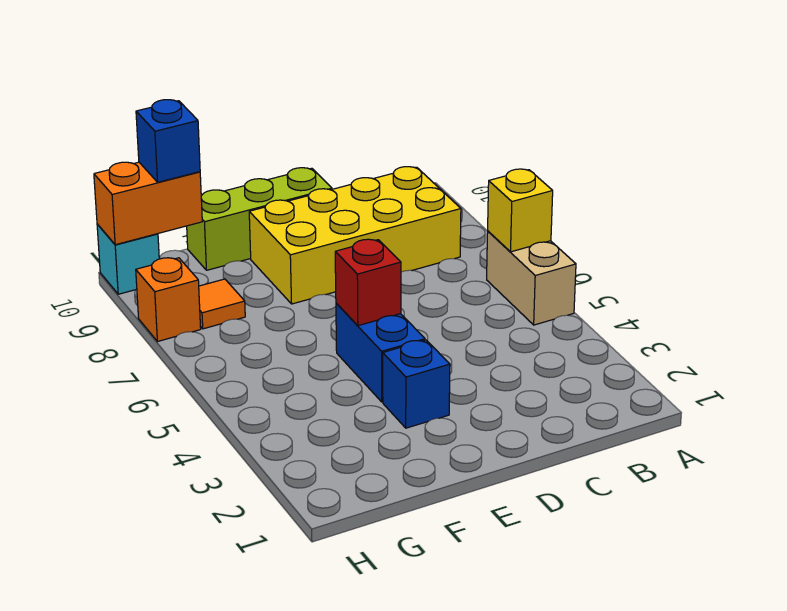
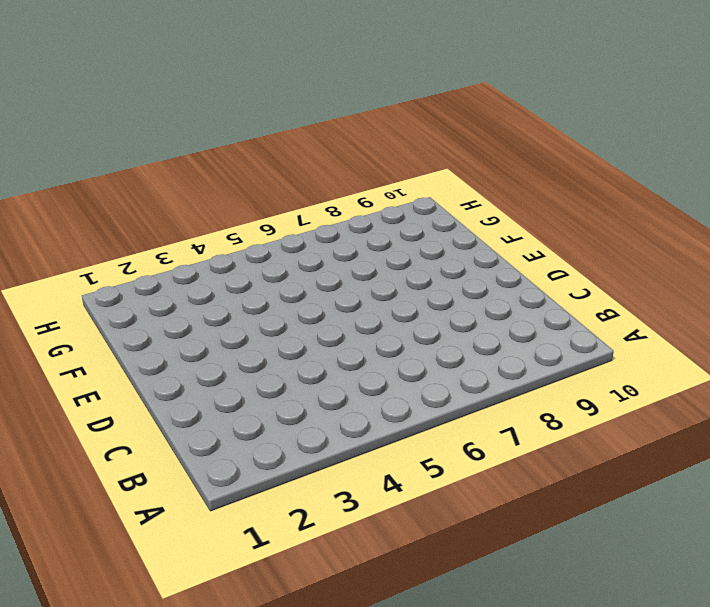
none -> tan 1x2 brick [487,231,576,325]
none -> yellow 2x4 brick [249,167,461,304]
none -> lime 1x3 brick [187,168,332,270]

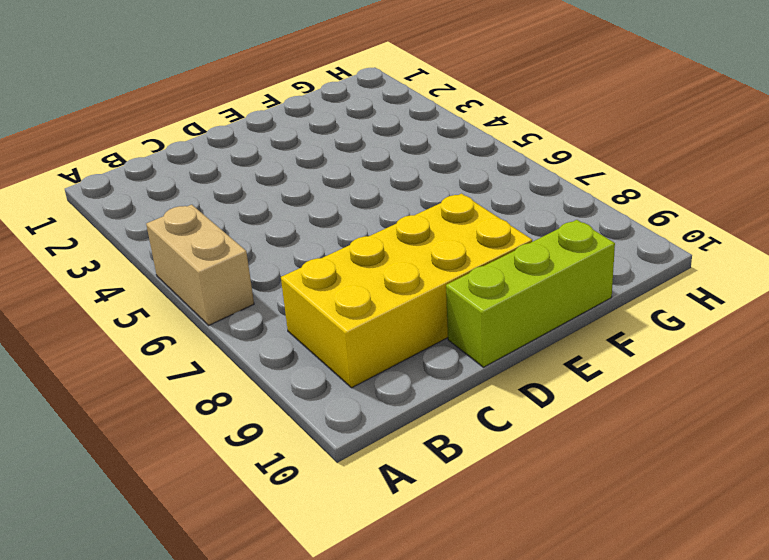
none -> blue 1x1 brick [383,340,450,428]
none -> blue 1x2 brick [336,303,425,402]
none -> orange 1x1 tile [199,279,245,329]

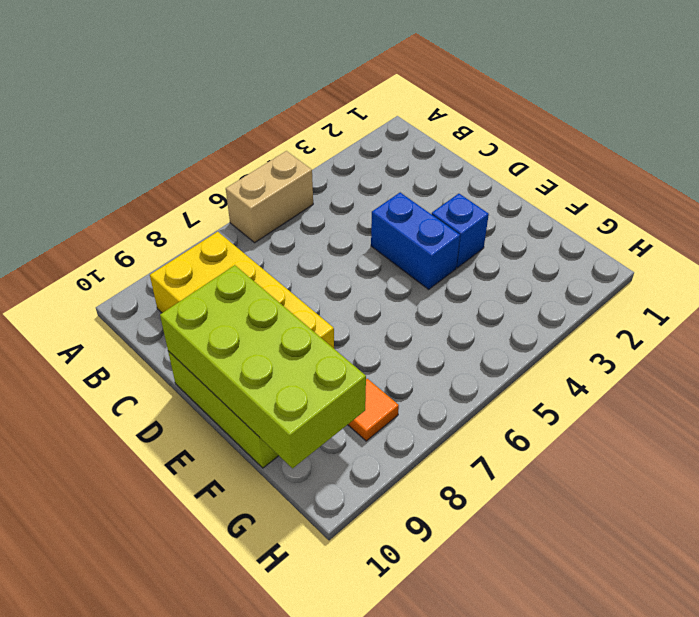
blue 1x2 brick [371,192,460,289] -> blue 1x2 brick turned to [336,303,425,402]
lime 2x4 brick [160,265,366,468] -> orange 1x2 brick [94,162,202,245]
none -> orange 1x1 brick [136,258,201,342]
none -> cyan 1x1 brick [97,224,159,294]
none -> yellow 1x1 brick [488,169,553,252]

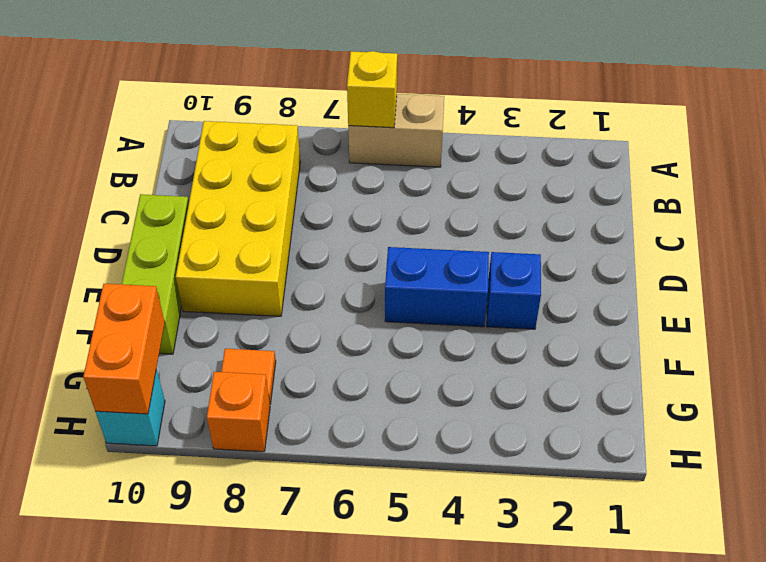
none -> red 1x1 brick [335,239,401,326]
none -> blue 1x1 brick [136,100,200,182]

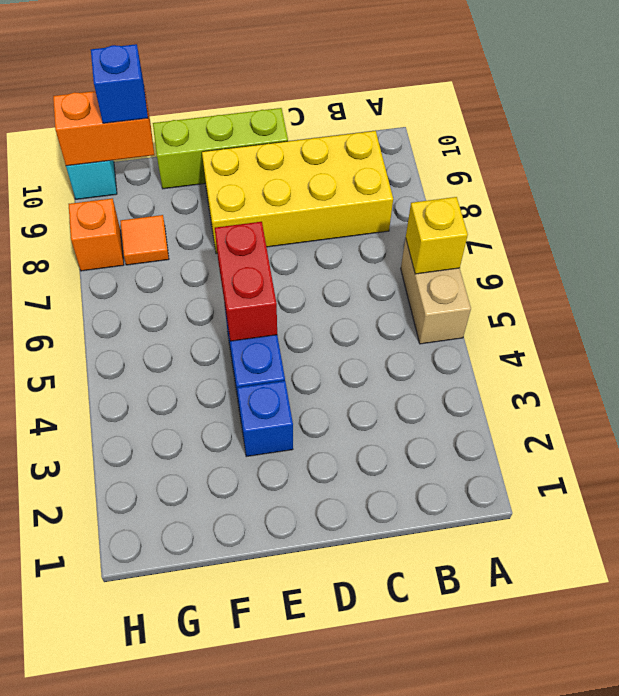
red 1x2 brick [215,222,277,341] -> red 1x1 brick [335,239,401,326]

